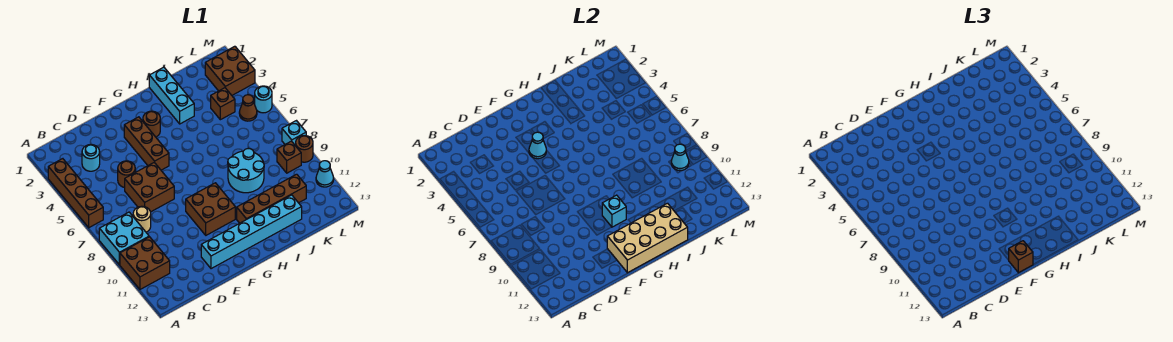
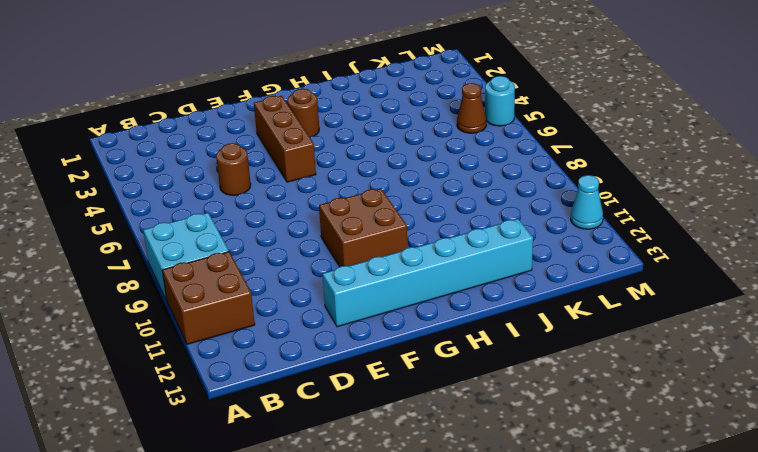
none -> brown 1x4 brick [48,159,103,228]
none -> cyan 1x1 round brick [82,145,100,171]
none -> tan 1x1 round brick [133,206,151,232]

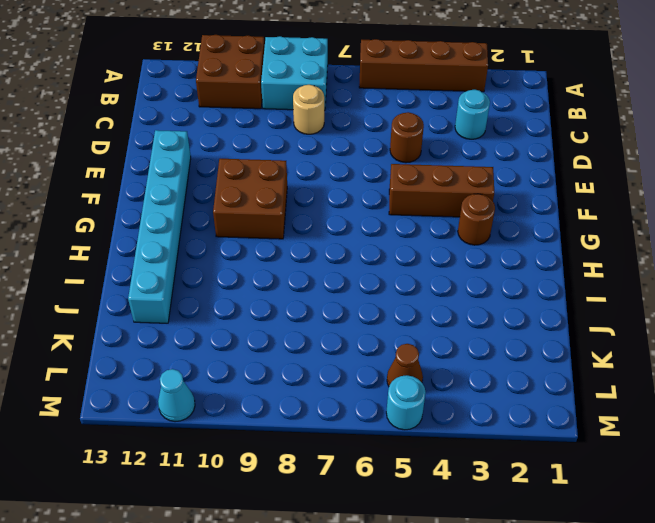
none -> brown 2x2 brick [125,162,174,212]
none -> brown 1x4 brick [237,174,306,223]
none -> cyan 1x3 brick [149,67,194,124]

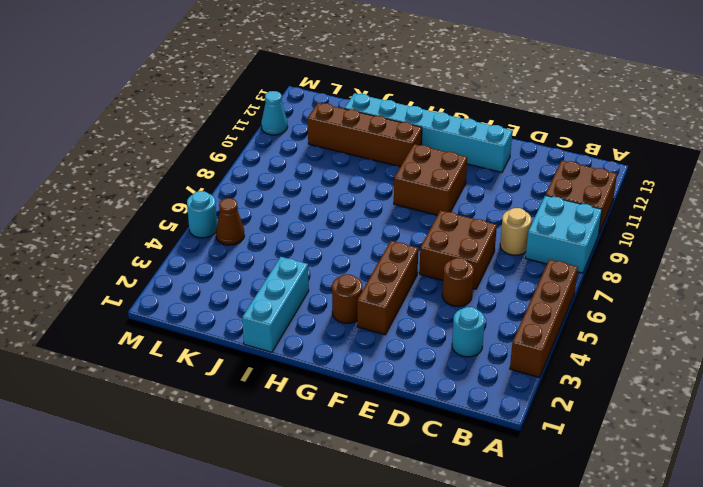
none -> cyan 2x2 round brick [228,149,264,193]
none -> brown 1x1 brick [211,88,235,120]
none -> brown 2x2 brick [205,46,255,95]

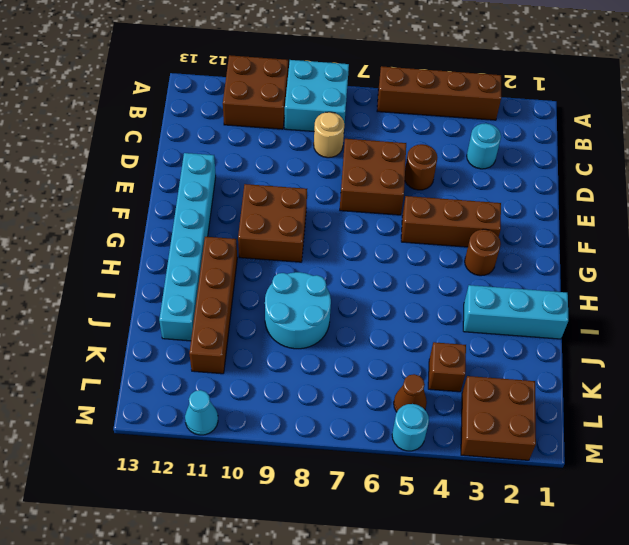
none -> brown 1x1 brick [277,141,301,173]
none -> cyan 1x1 brick [282,121,306,146]
none -> brown 1x1 round brick [296,136,313,162]

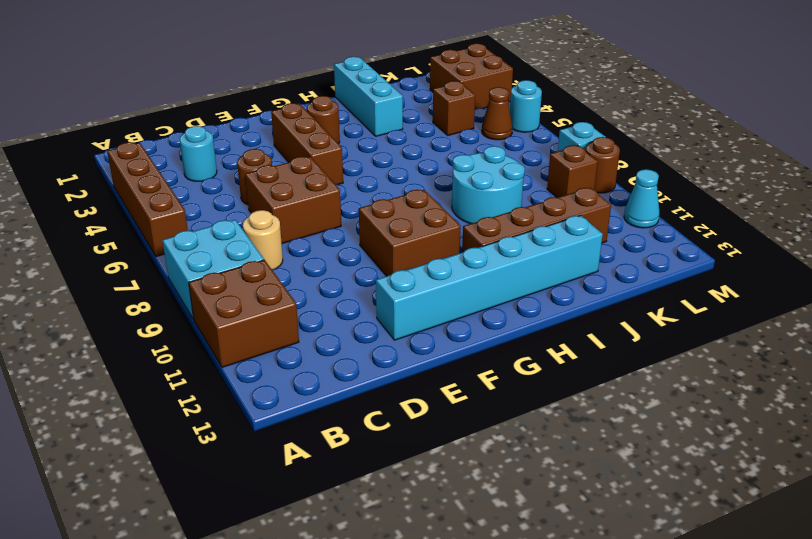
none -> cyan 1x1 cone [529,132,546,159]
none -> tan 2x4 brick [607,203,688,273]
none -> cyan 1x1 brick [602,195,626,227]

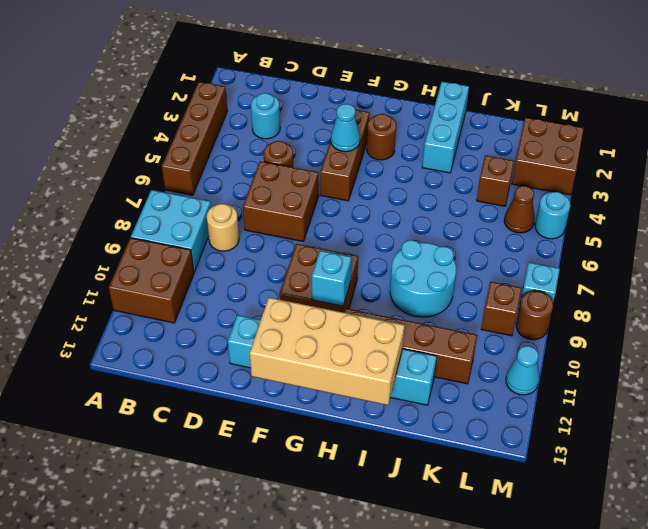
none -> cyan 1x1 cone [671,144,689,171]
none -> brown 1x1 brick [1009,241,1033,273]

